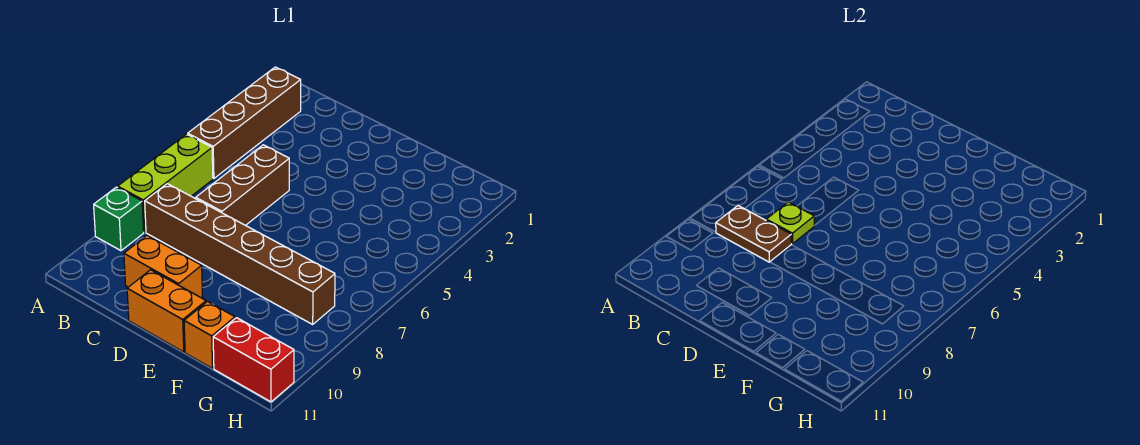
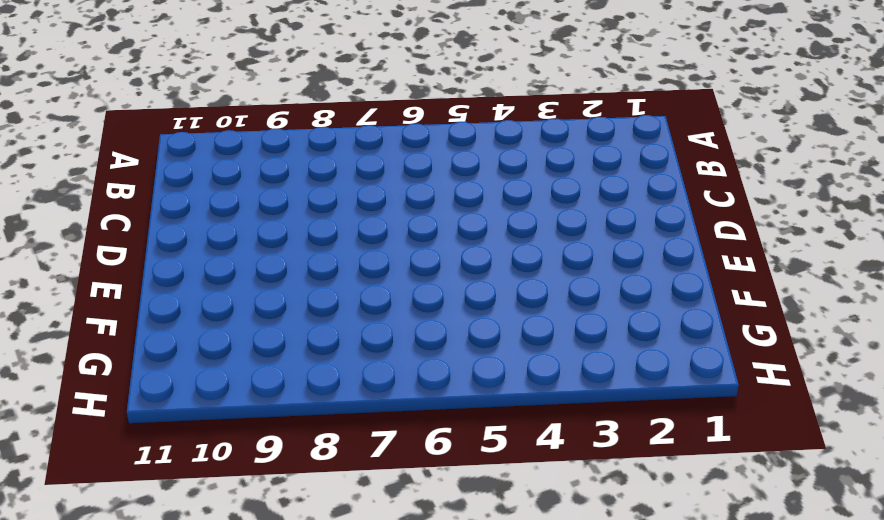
none -> brown 1x4 brick [188,67,301,178]
none -> lime 1x3 brick [118,134,213,232]

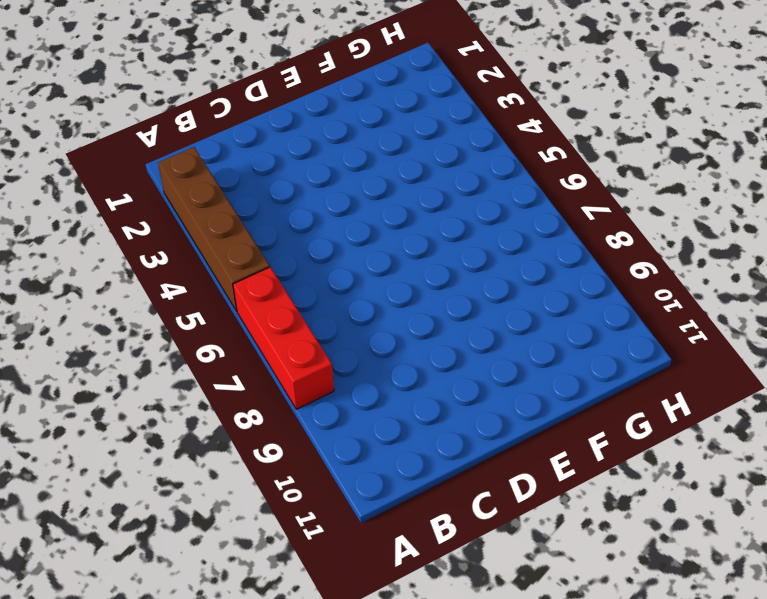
red 1x3 brick [233,267,334,409] -> lime 1x3 brick [118,134,213,232]
none -> green 1x1 brick [94,187,144,251]
none -> brown 1x6 brick [145,184,335,324]

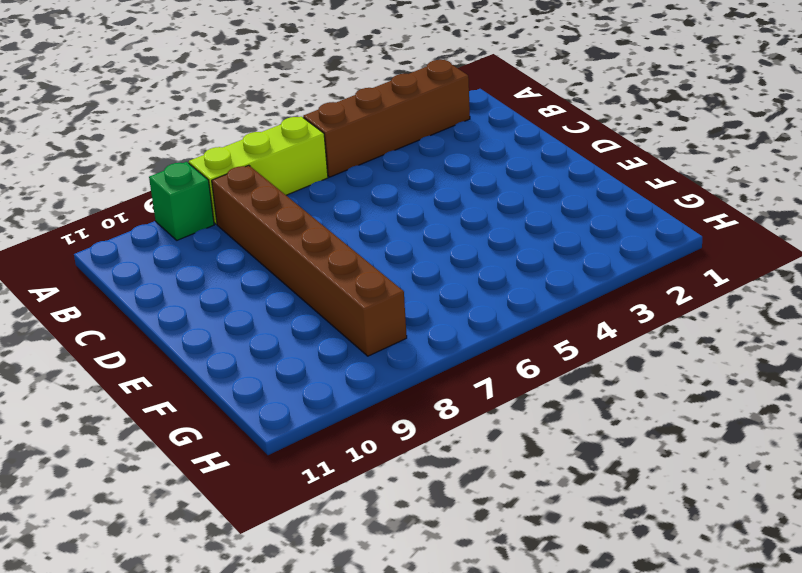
none -> brown 1x3 brick [196,145,289,225]
none -> orange 1x2 brick [124,235,203,298]

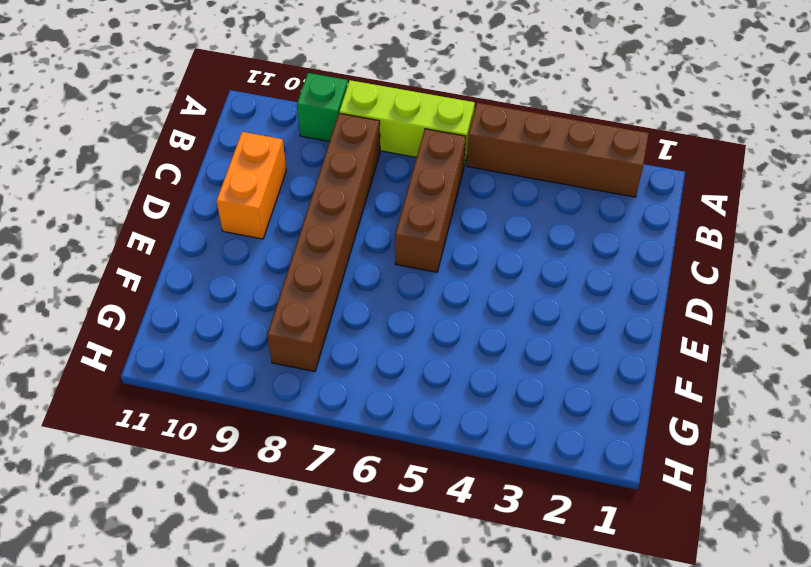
brown 1x3 brick [395,129,466,272] -> brown 1x3 brick turned to [196,145,289,225]
none -> orange 1x2 brick [127,270,206,352]
none -> orange 1x1 brick [184,302,235,368]

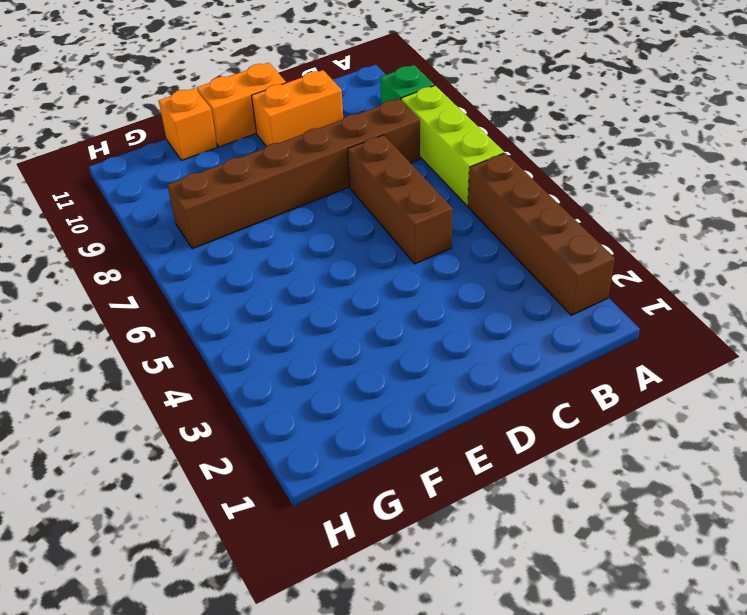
none -> red 1x2 brick [213,318,294,402]
none -> brown 1x2 plate [716,206,792,262]

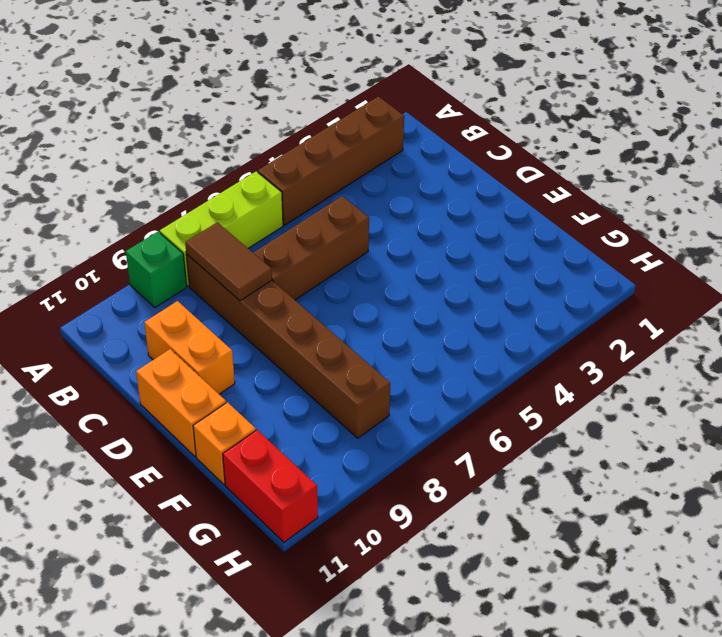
brown 1x2 tile [185,222,272,301] -> brown 1x2 plate [716,206,792,262]
none -> lime 1x1 plate [766,202,815,244]

